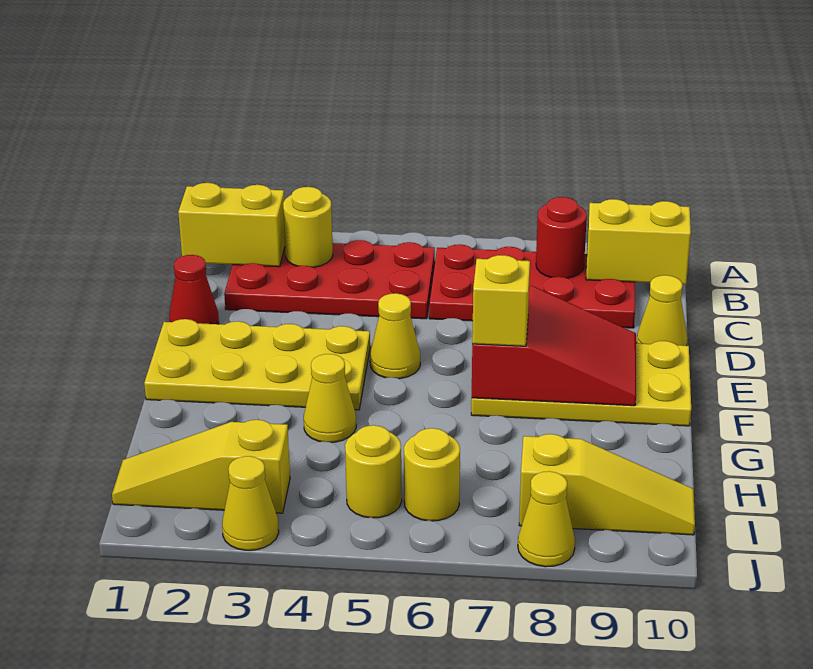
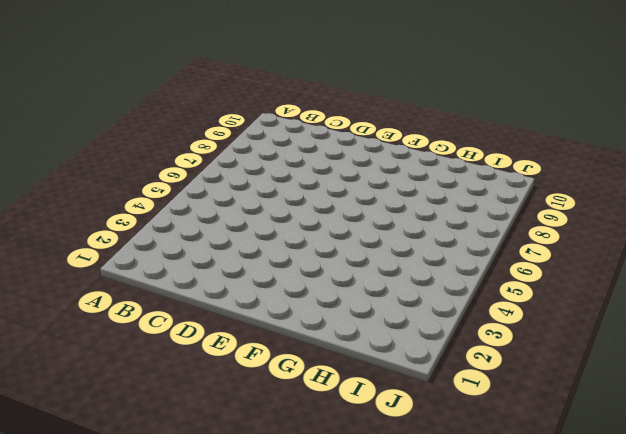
none -> red 2x4 plate [224,240,435,319]
none -> red 2x4 plate [429,244,635,328]
none -> red 1x1 cone [169,255,219,324]

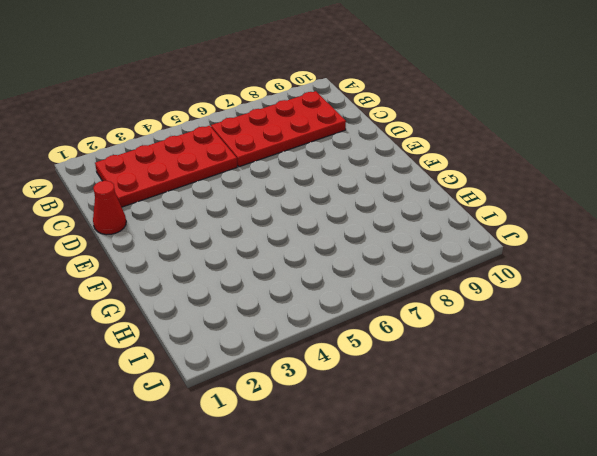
none -> yellow 1x1 cone [637,275,687,346]
none -> yellow 2x4 plate [144,319,370,410]
none -> yellow 1x1 cone [370,293,420,379]

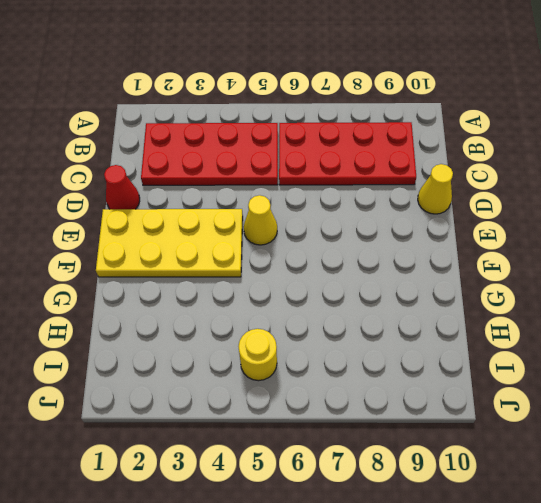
none -> yellow 2x4 plate [471,341,691,426]
none -> yellow 1x1 cone [304,354,356,442]
none -> yellow 1x3 slope [112,420,290,513]

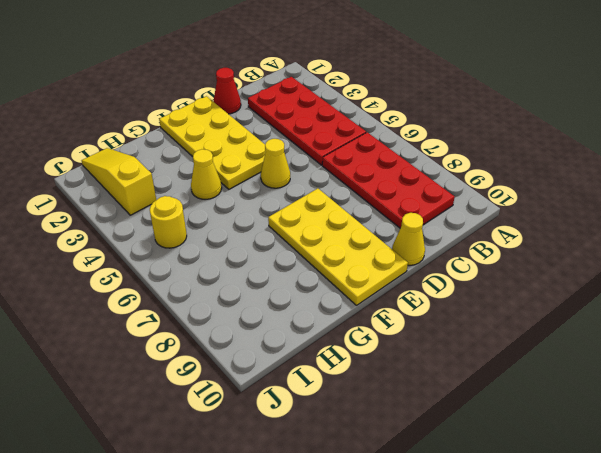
none -> yellow 1x1 round brick [404,428,460,521]
none -> yellow 1x3 slope [519,434,695,535]
none -> yellow 1x1 cone [222,456,279,550]

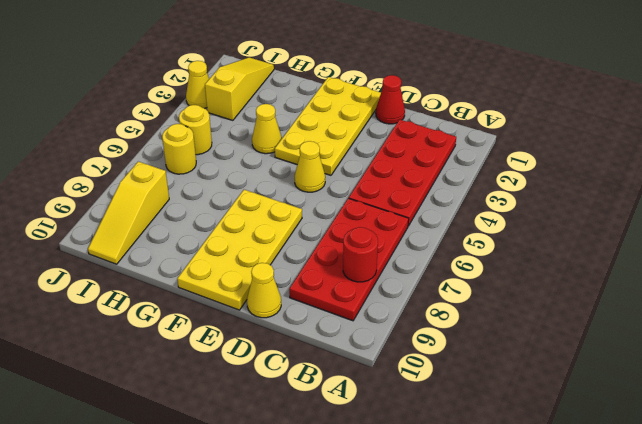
none -> yellow 1x1 cone [518,471,575,567]
none -> yellow 1x2 brick [178,183,285,267]
none -> yellow 1x1 round brick [283,187,333,267]

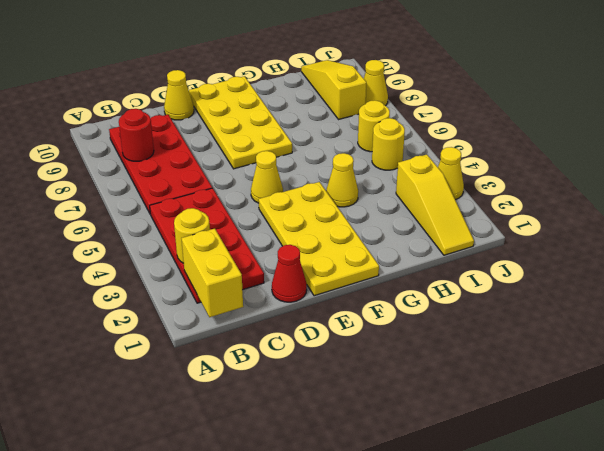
none -> yellow 1x2 brick [586,199,691,284]
none -> red 2x3 slope [472,286,636,406]
none -> yellow 1x1 brick [472,255,530,346]

